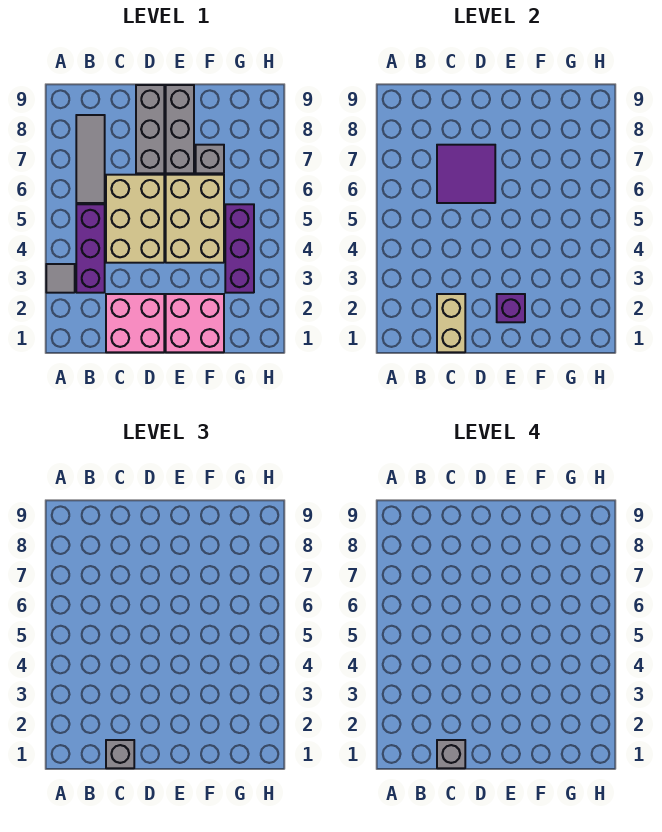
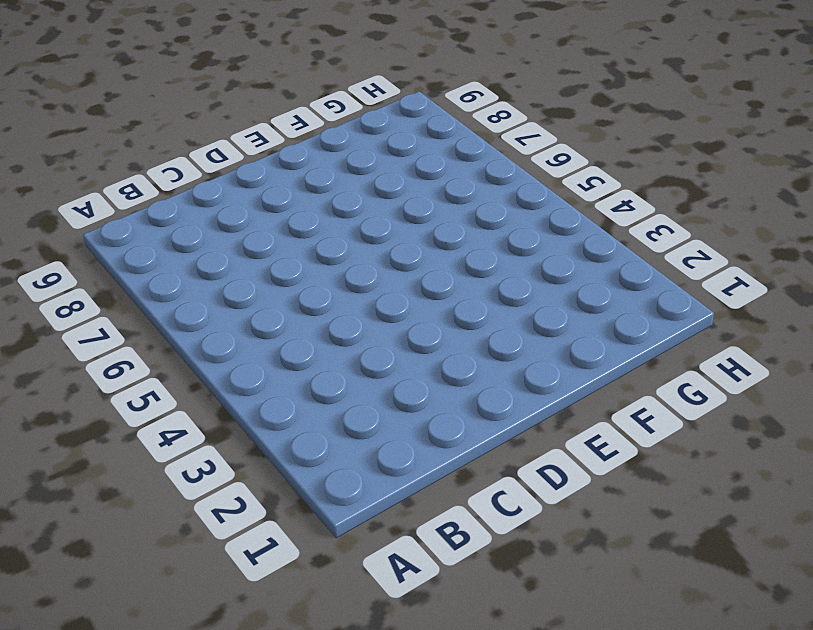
none -> grey 1x1 tile [46,264,75,293]
none -> purple 1x3 brick [76,204,105,293]
none -> grey 1x3 tile [76,115,105,203]

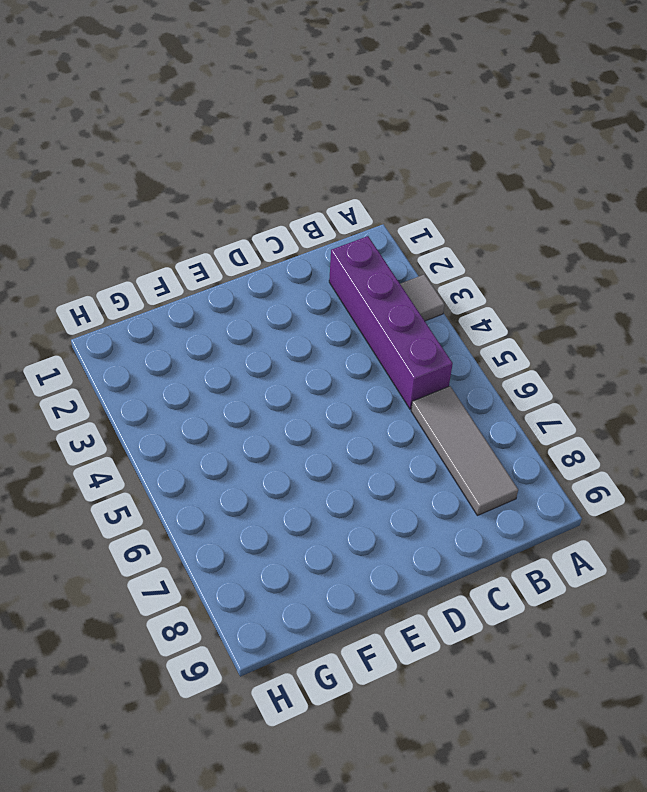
purple 1x4 brick [329,236,453,409] -> purple 1x3 brick [76,204,105,293]
none -> pink 2x2 brick [106,294,164,352]
none -> tan 2x3 brick [106,175,164,263]
none -> grey 1x3 brick [136,85,164,173]

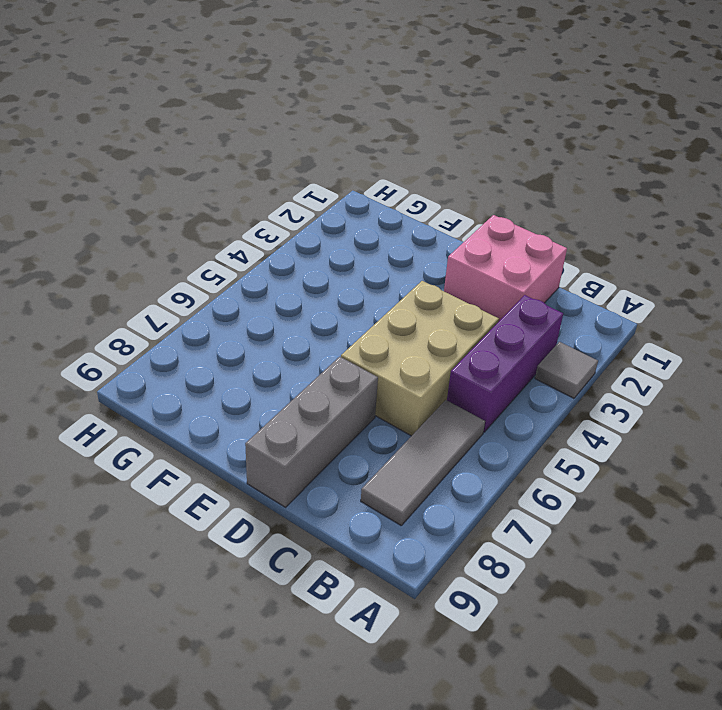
none -> pink 2x2 brick [166,294,224,352]
none -> tan 2x3 brick [166,175,224,263]
none -> grey 1x3 brick [166,85,194,173]

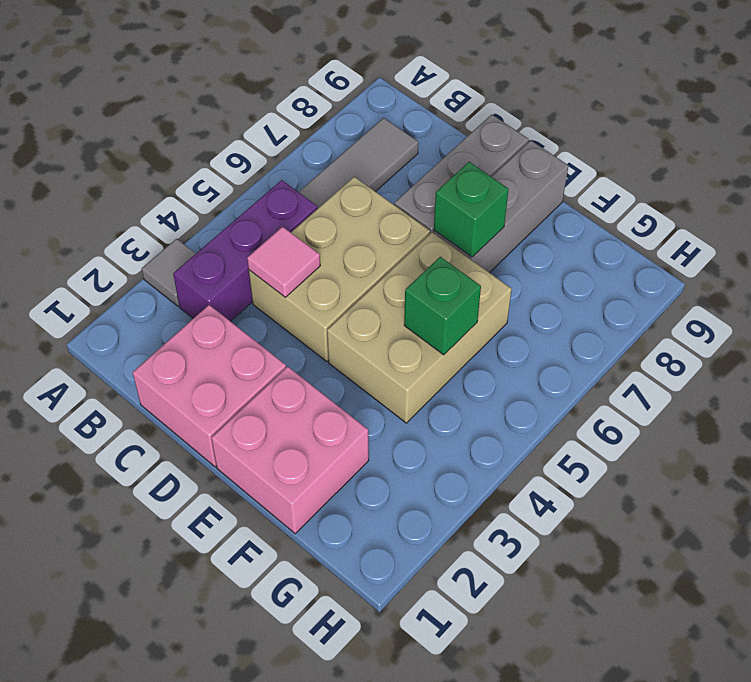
pink 1x1 tile [247,227,320,297] -> none
green 1x1 brick [434,162,509,257] -> none
green 1x1 brick [404,257,481,355] -> none
none -> grey 1x1 brick [196,145,224,173]
none -> purple 1x3 brick [225,204,254,293]
none -> tan 1x2 brick [437,294,465,352]

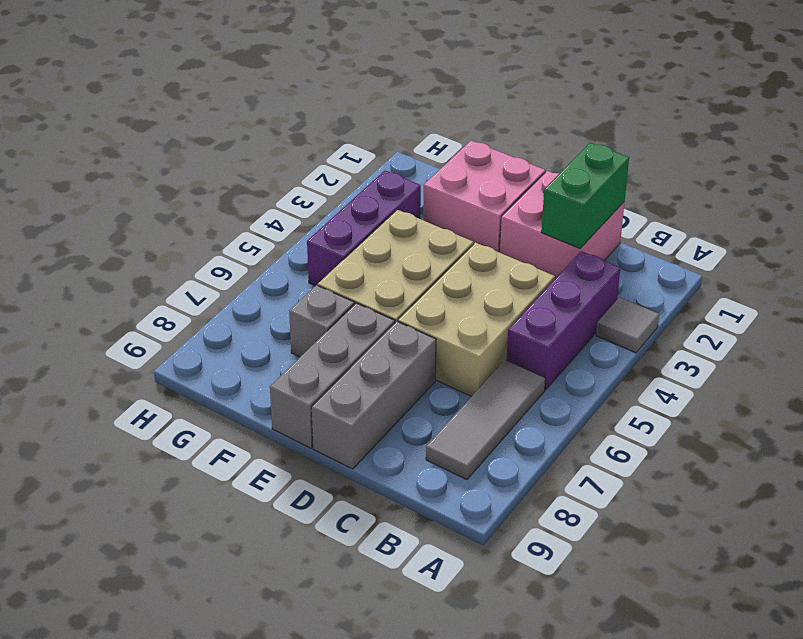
green 1x2 brick [541,142,629,248] -> tan 1x2 brick [437,294,465,352]
none -> purple 2x2 tile [437,145,495,203]
none -> purple 1x1 brick [497,294,525,322]
none -> grey 1x1 brick [106,740,134,768]

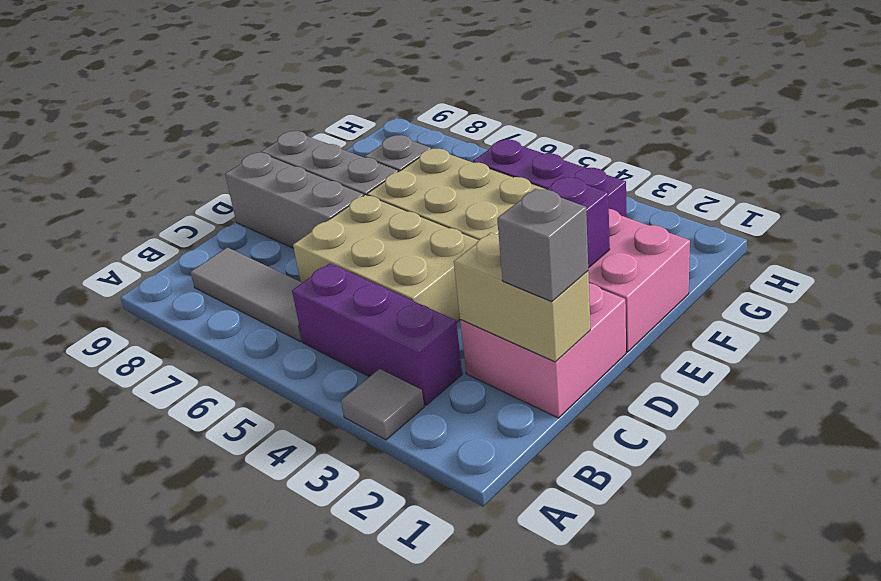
none -> purple 2x2 tile [437,145,495,203]
none -> grey 1x1 brick [437,740,465,768]

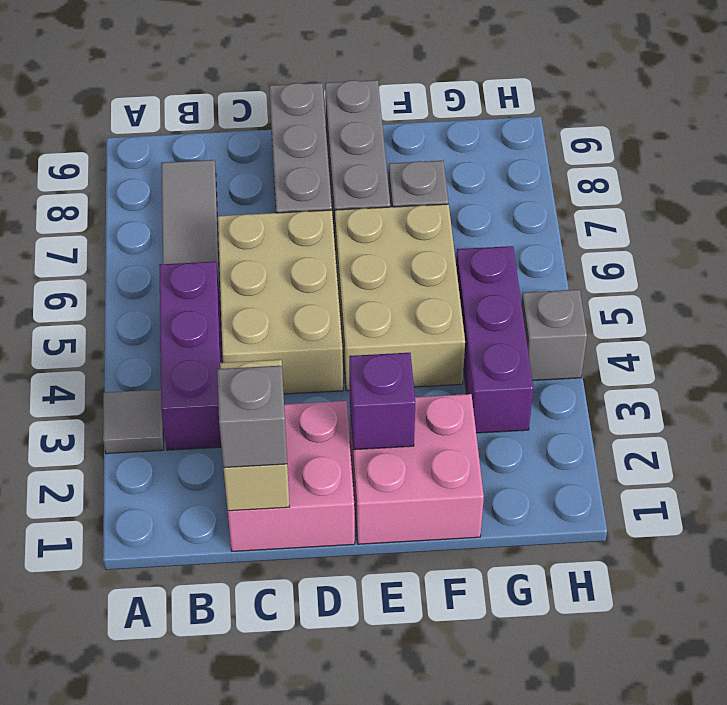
grey 1x1 brick [522,290,587,381] -> grey 1x1 brick moved to [437,740,465,768]
none -> purple 2x2 tile [437,145,495,203]

